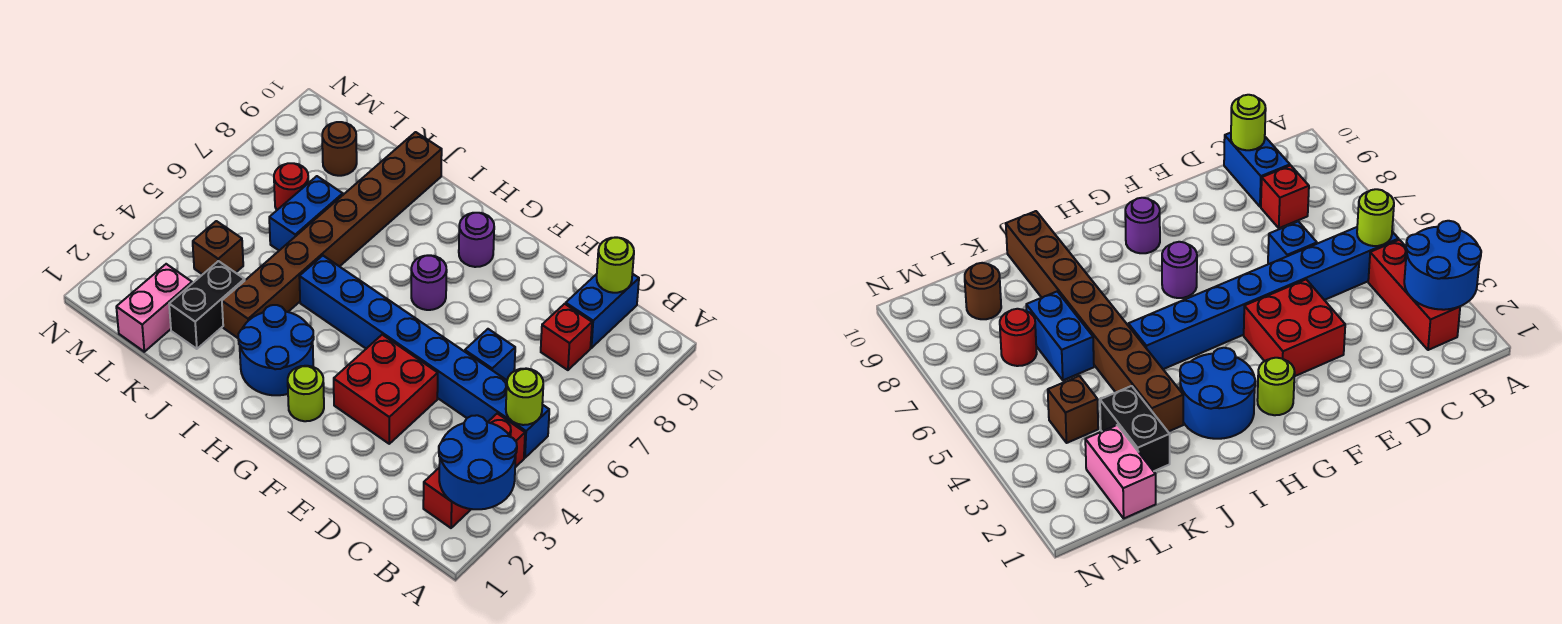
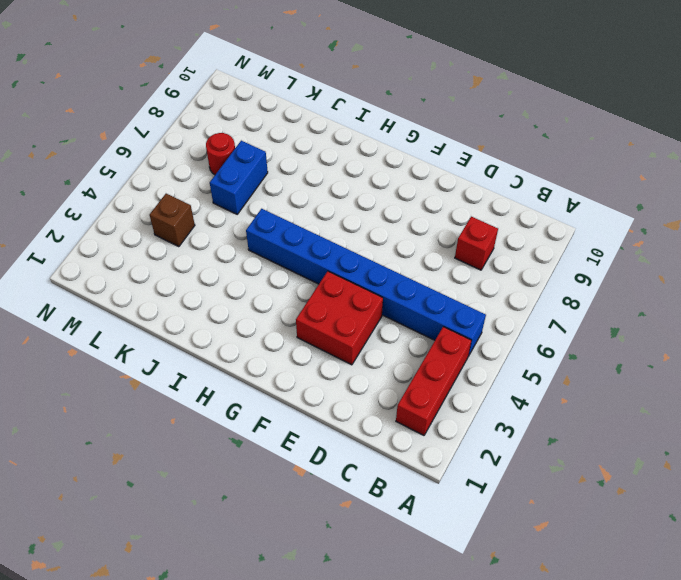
none -> blue 1x2 brick [566,274,639,348]
none -> blue 1x1 brick [465,329,515,380]
none -> lime 1x1 round brick [288,366,324,421]

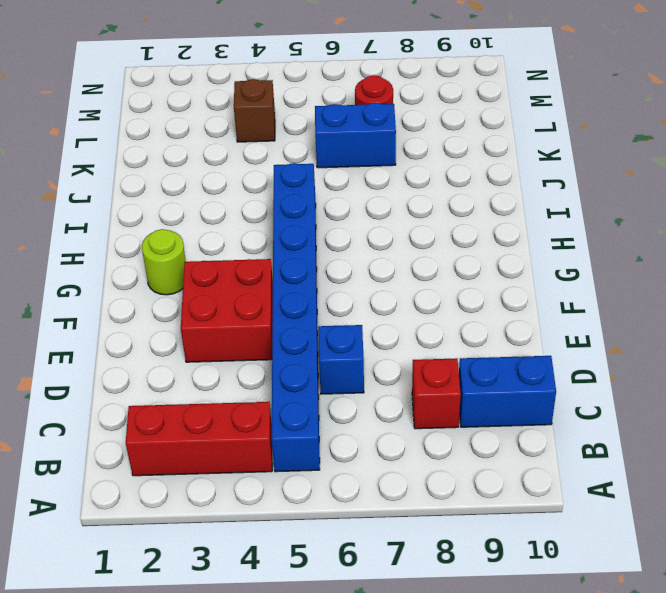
none -> purple 1x1 round brick [411,255,447,310]
none -> purple 1x1 round brick [459,213,494,267]
none -> blue 2x2 round brick [238,305,314,395]

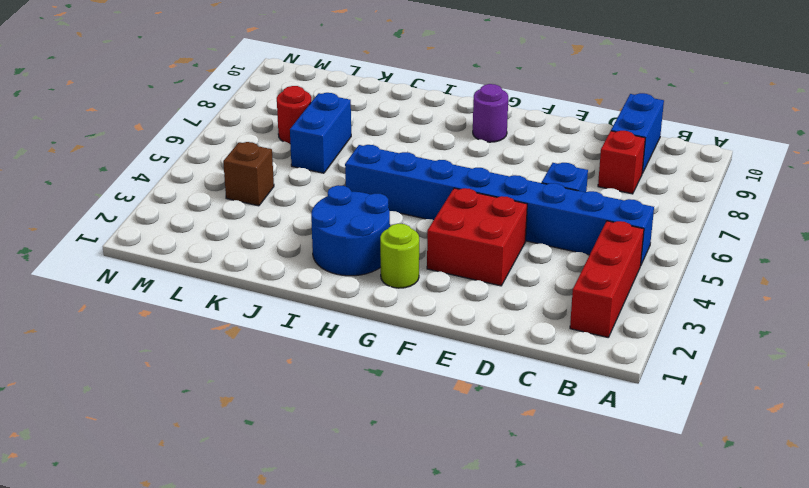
none -> purple 1x1 round brick [411,255,447,310]
none -> brown 1x8 brick [222,132,442,338]
none -> black 1x2 brick [169,261,245,349]

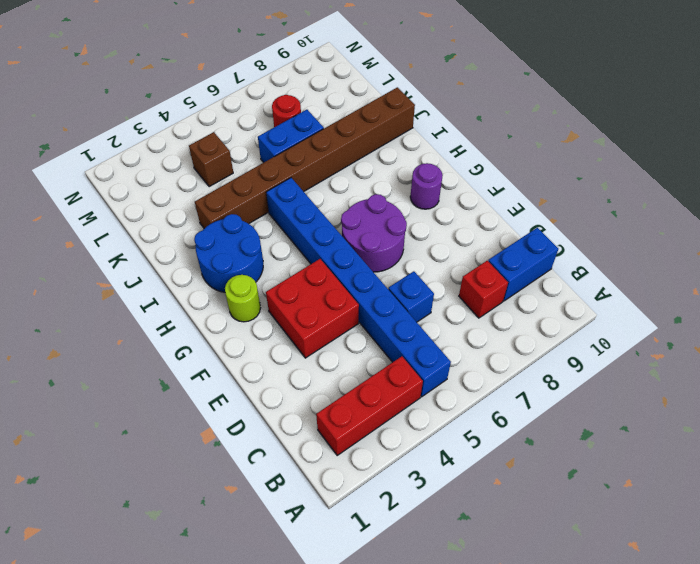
purple 2x2 round brick [341,194,407,272] -> purple 1x1 round brick [411,255,447,310]
none -> black 1x2 brick [169,261,245,349]
none -> pink 1x2 brick [116,264,192,352]
none -> brown 1x1 round brick [322,122,357,176]

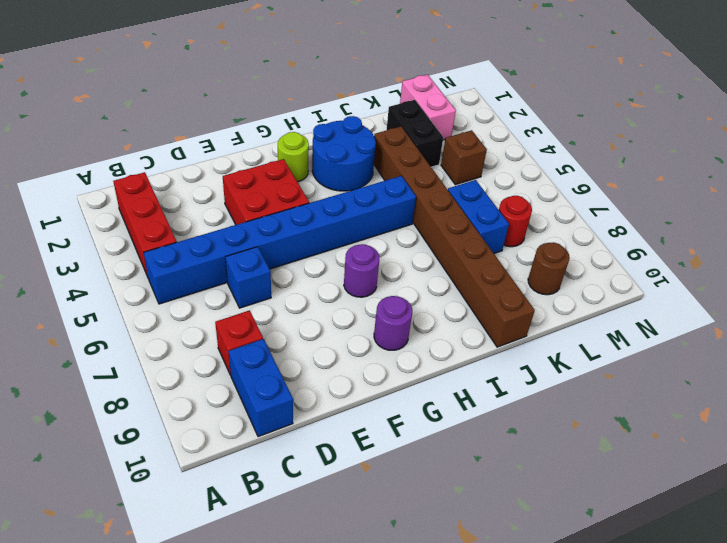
none -> blue 2x2 round brick [439,415,517,509]
none -> lime 1x1 round brick [506,368,543,425]
none -> lime 1x1 round brick [597,237,634,293]

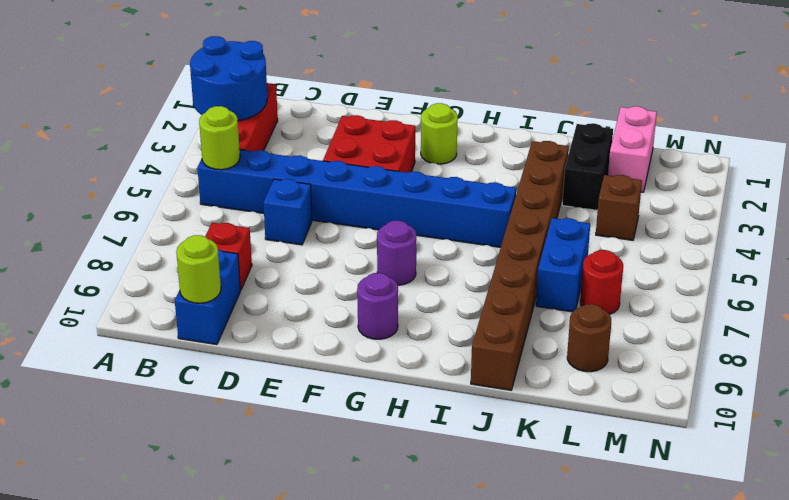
none -> blue 2x2 round brick [238,305,314,395]

